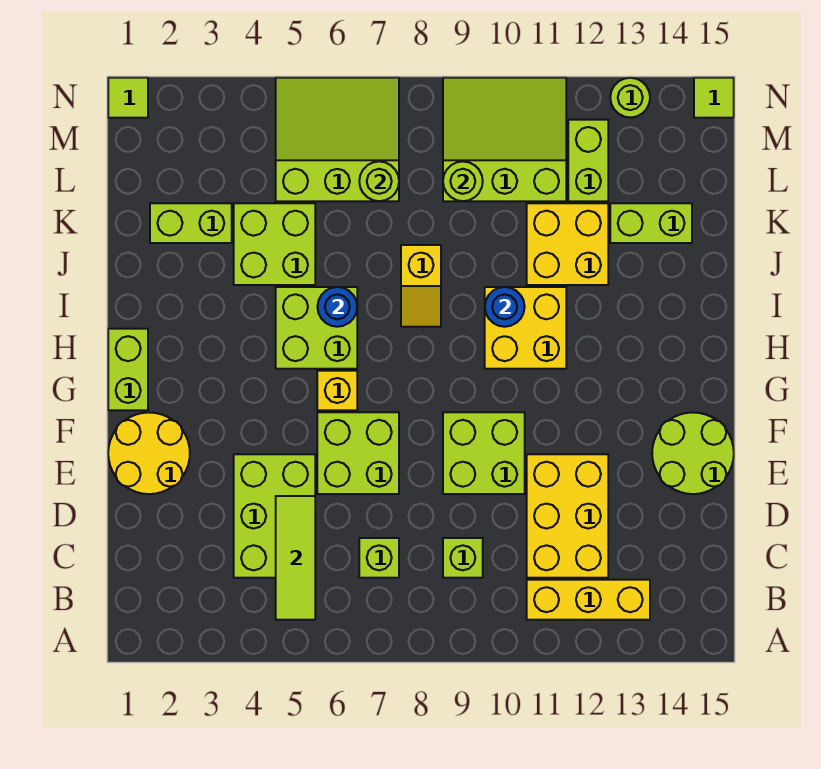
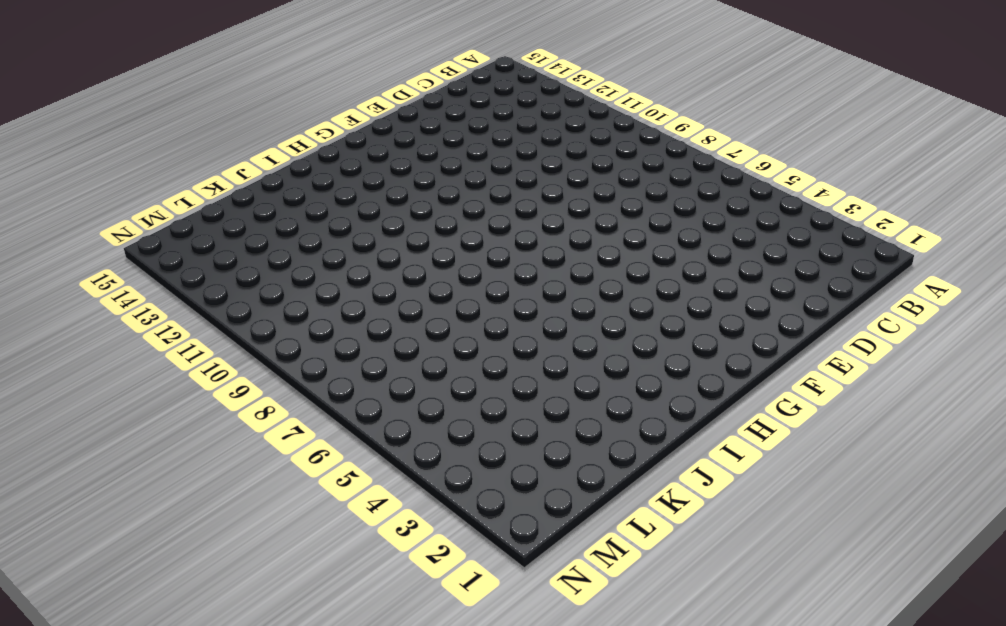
none -> yellow 1x3 brick [527,580,650,620]
none -> lime 2x3 brick [234,454,315,578]
none -> lime 1x1 brick [359,538,399,578]

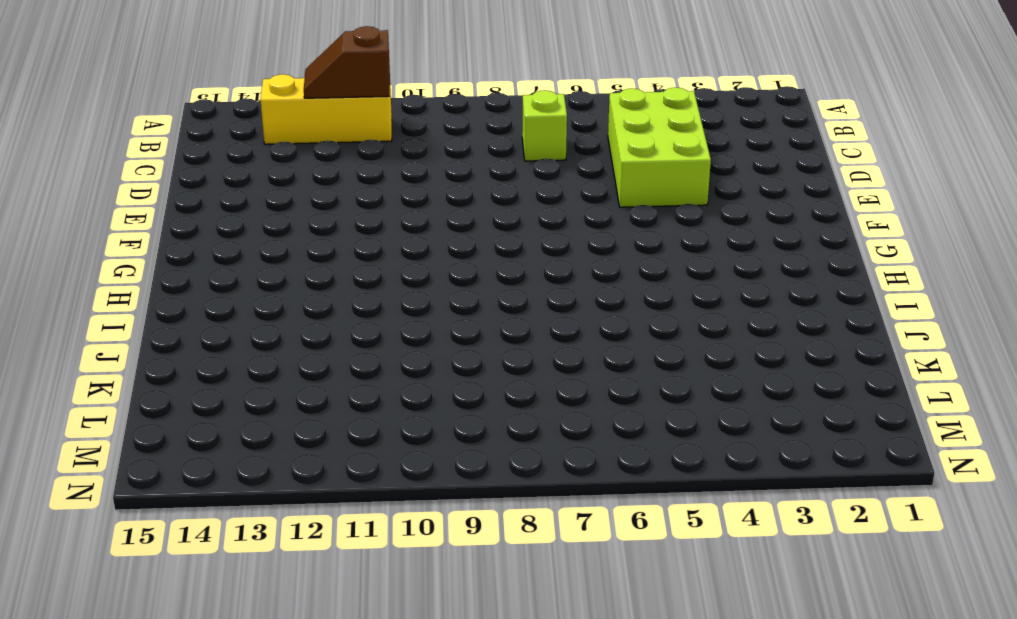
brown 1x2 slope [304,26,390,98] -> none
none -> lime 1x1 brick [443,538,483,578]
none -> yellow 2x3 brick [527,454,608,578]
none -> yellow 2x2 round brick [108,412,190,494]

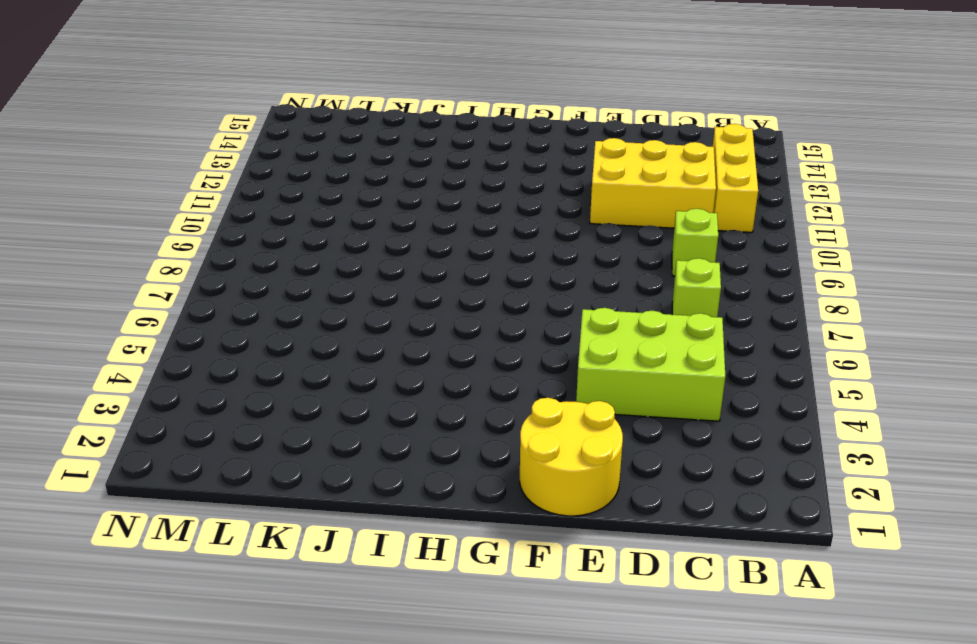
none -> lime 2x2 brick [317,412,399,494]
none -> lime 2x2 brick [443,412,525,494]
none -> lime 2x2 round brick [652,412,734,494]

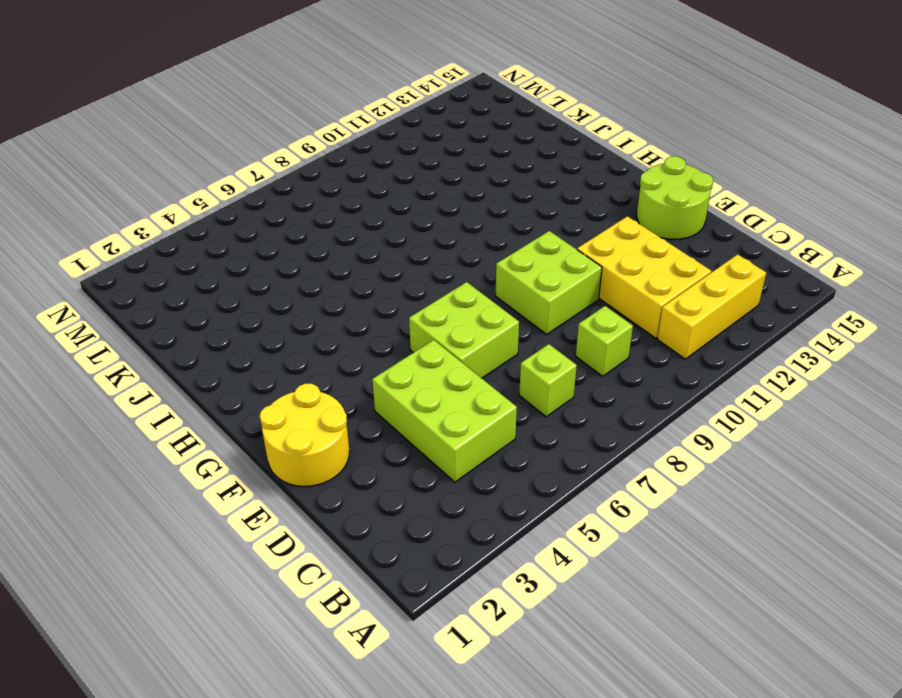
none -> lime 1x2 brick [108,329,148,410]
none -> yellow 1x1 brick [317,371,357,410]
none -> lime 2x2 brick [276,287,357,369]

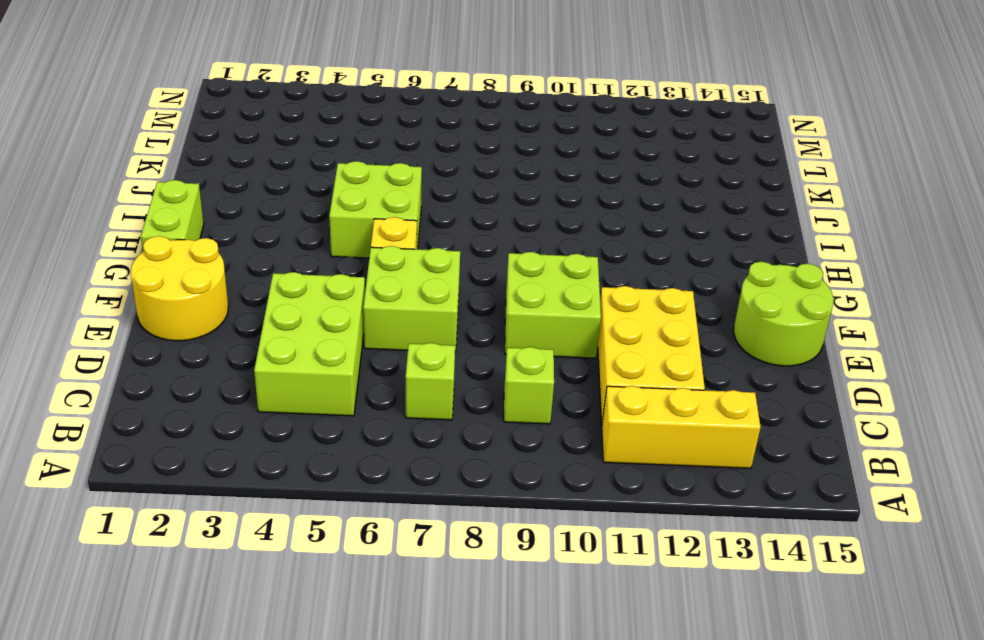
none -> yellow 2x2 brick [485,287,566,369]
none -> yellow 1x2 slope [401,245,441,327]
none -> lime 2x2 brick [234,203,315,285]

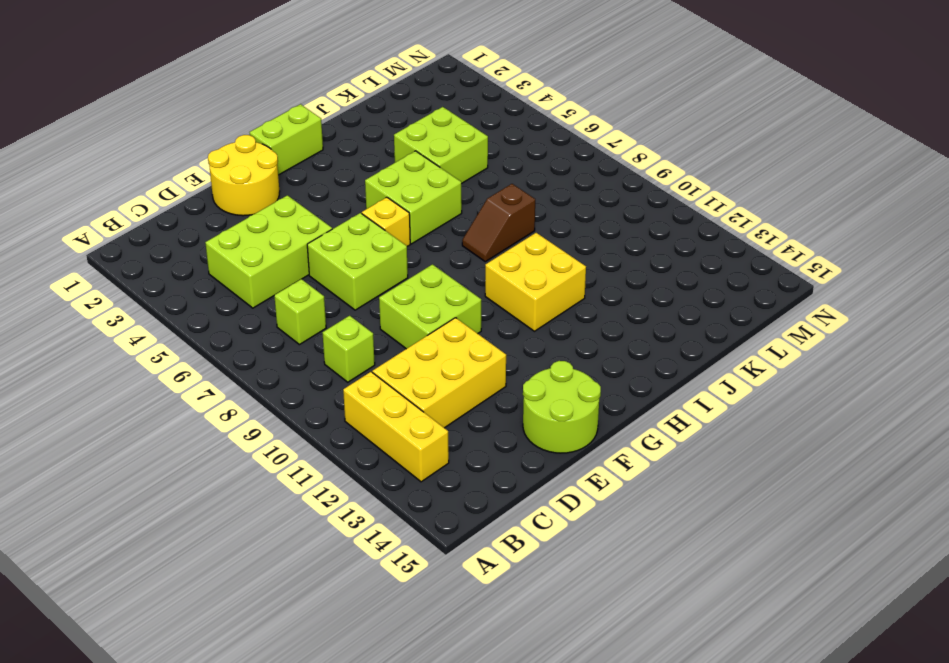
brown 1x2 slope [462,184,535,262] -> yellow 1x2 slope [401,245,441,327]
none -> yellow 2x2 brick [527,203,608,285]
none -> lime 1x2 brick [150,203,232,243]
none -> lime 1x2 brick [610,203,692,243]

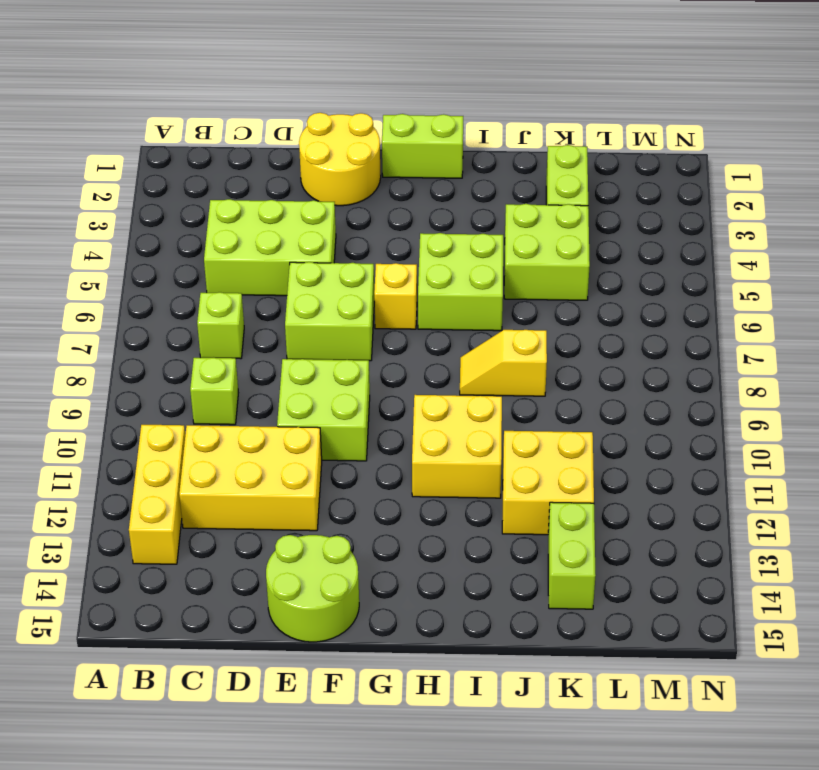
none -> lime 3x3 slope [276,78,399,201]
none -> lime 3x3 slope [443,78,566,201]
none -> lime 1x2 brick [568,120,608,201]

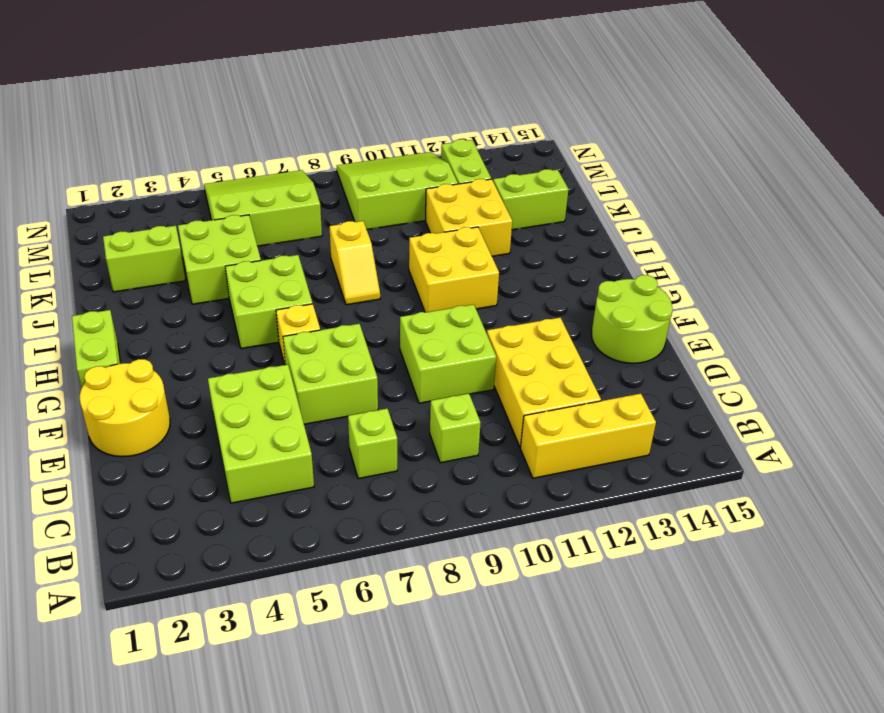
none -> lime 1x1 tile [108,78,148,118]
none -> lime 1x1 round brick [610,78,650,118]
none -> lime 1x1 tile [694,78,734,118]

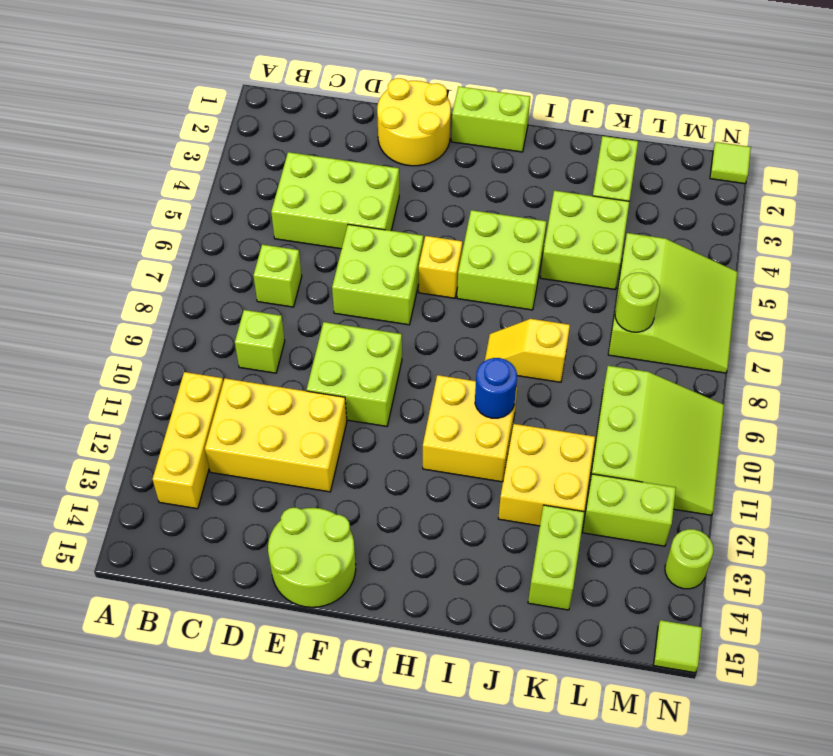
none -> lime 1x3 tile [276,496,315,620]
none -> blue 1x1 round brick [317,287,357,327]
none -> lime 1x1 round brick [443,161,483,201]

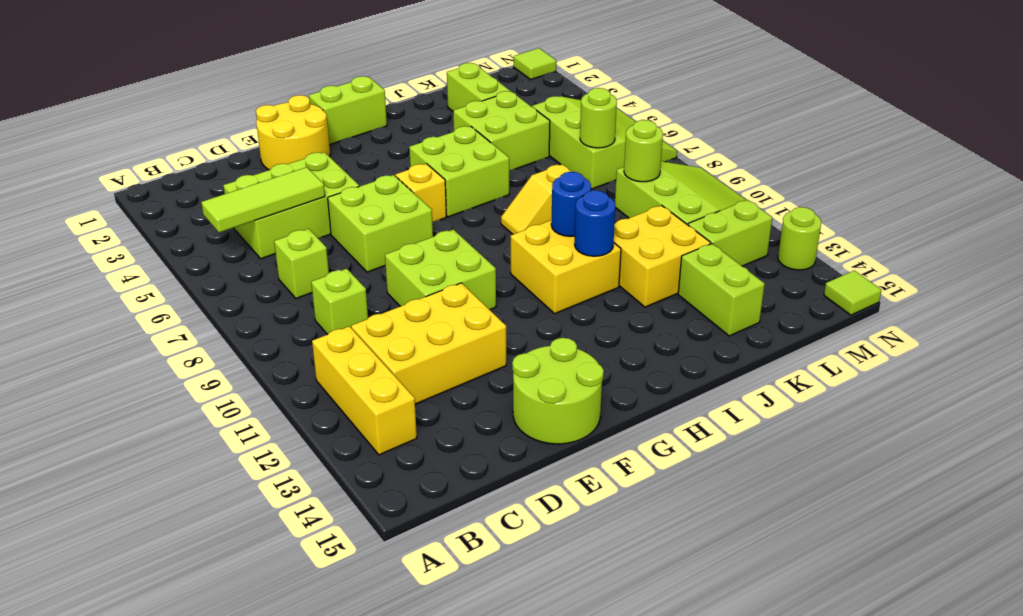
blue 1x1 round brick [575,190,615,256] -> blue 1x1 round brick moved to [317,287,357,327]

